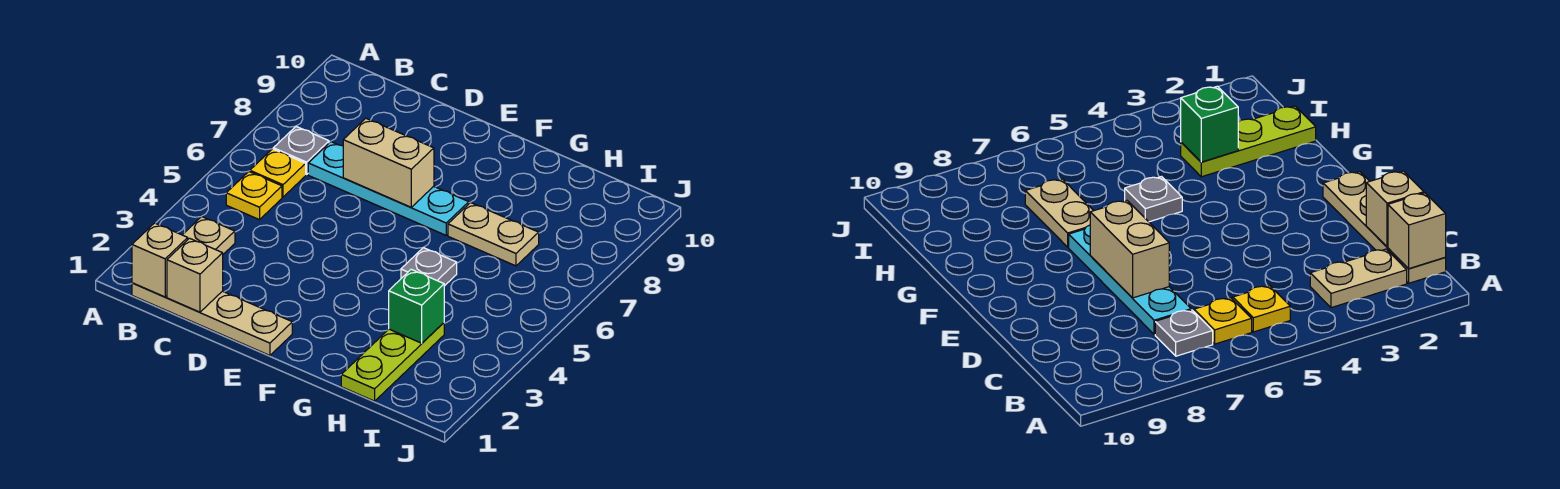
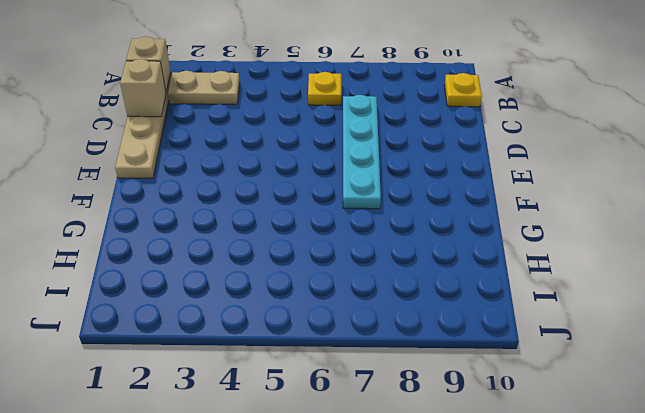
yellow 1x1 plate [444,73,482,107] -> yellow 1x1 plate moved to [226,172,282,220]
none -> grey 1x1 plate [273,127,329,174]
none -> grey 1x1 plate [401,248,457,286]
none -> tan 1x2 plate [448,202,539,266]

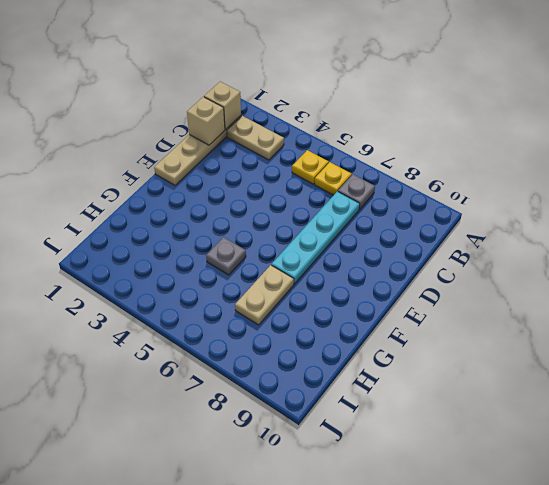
none -> lime 1x3 plate [341,323,444,401]
none -> tan 1x2 brick [343,118,434,207]
none -> green 1x1 brick [389,269,444,343]

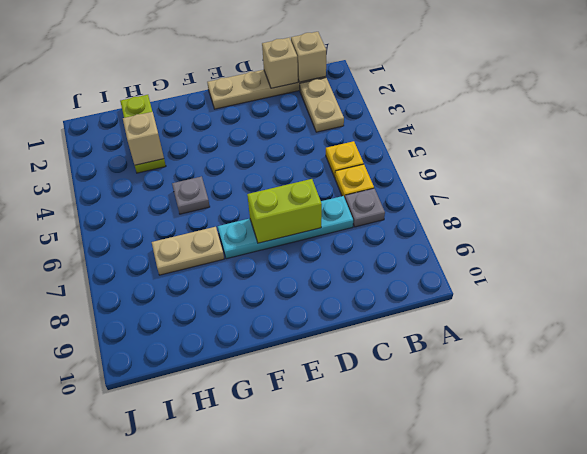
lime 1x2 brick [247,179,322,243] -> tan 1x2 brick [343,118,434,207]
tan 1x1 brick [123,112,164,165] -> green 1x1 brick [389,269,444,343]

